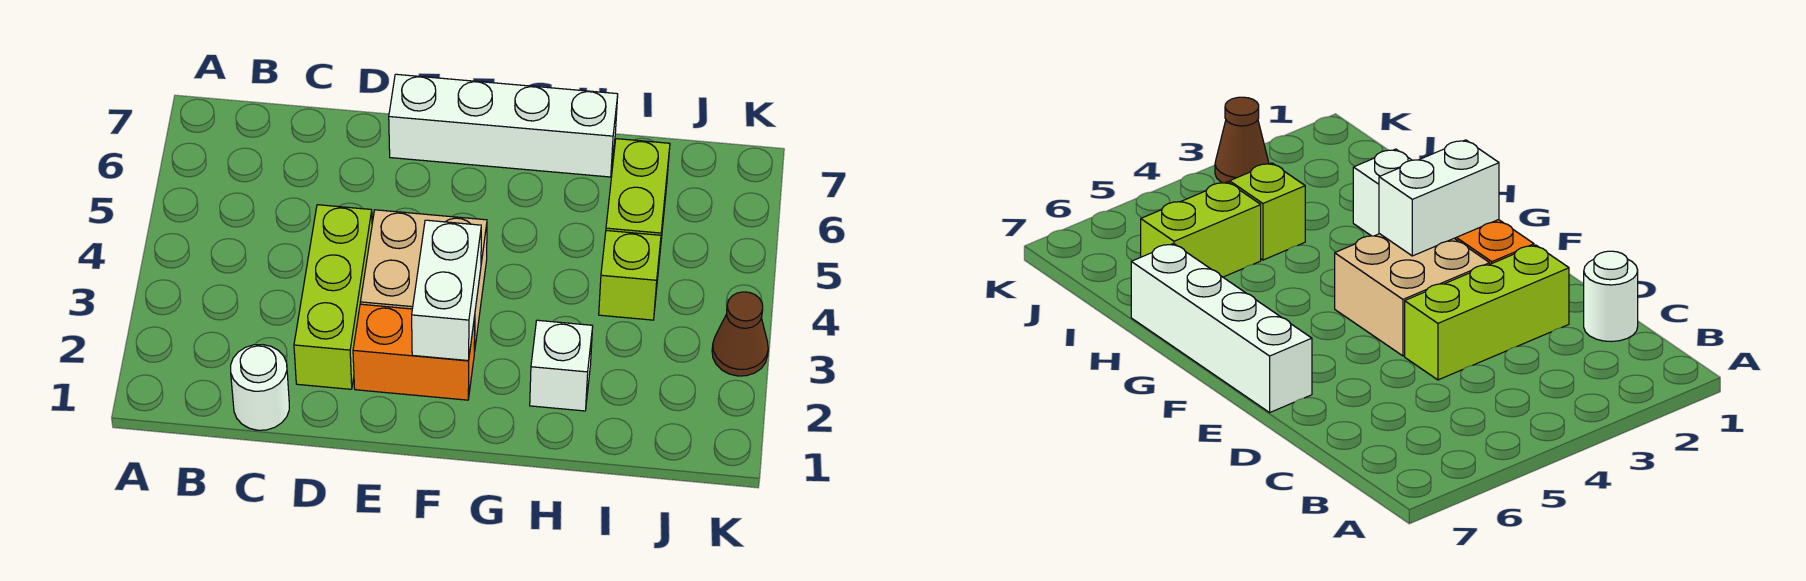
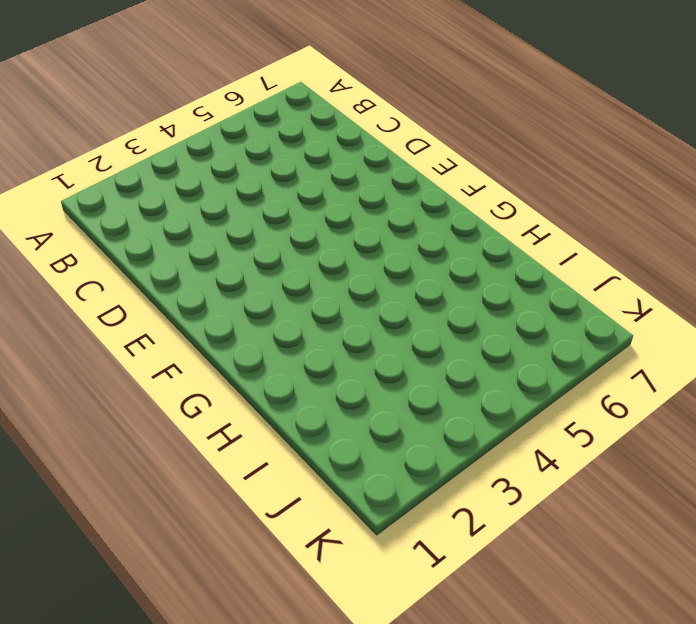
none -> white 1x1 round brick [231,345,289,430]
none -> lime 1x3 brick [294,205,372,389]

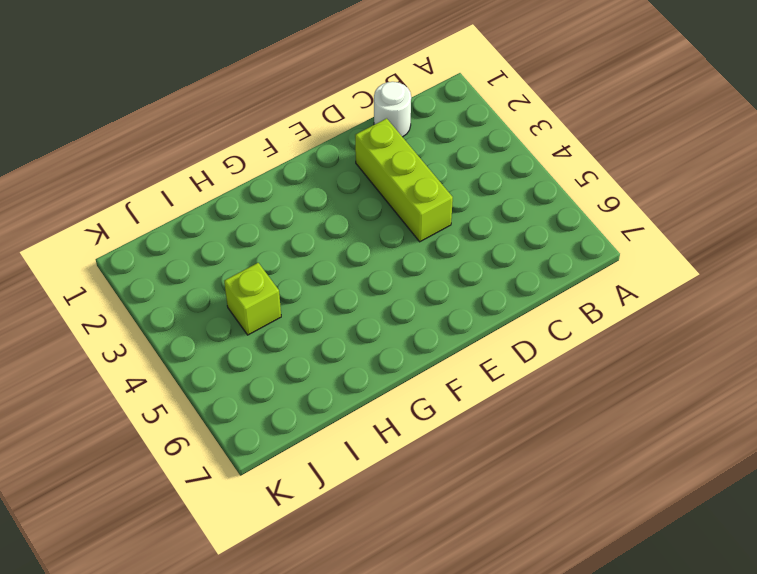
none -> orange 1x2 brick [353,304,475,400]
none -> tan 2x2 brick [360,210,487,352]

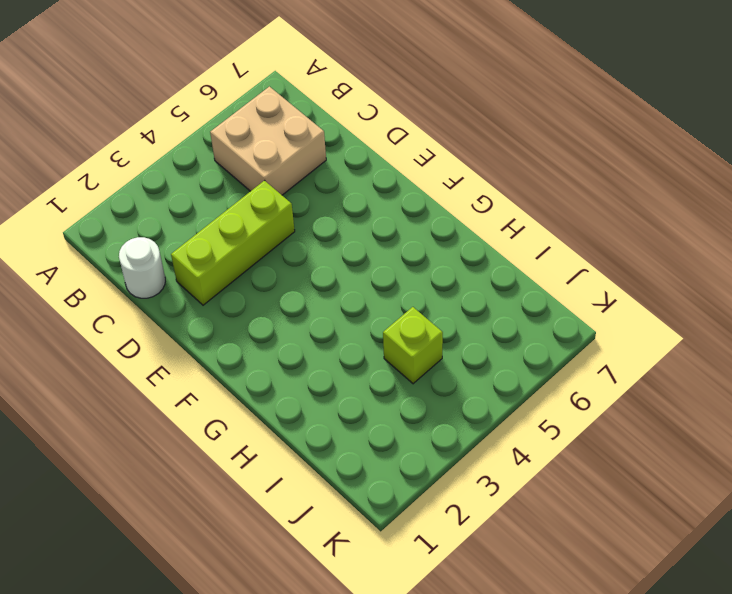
tan 2x2 brick [210,87,326,195] -> tan 2x2 brick moved to [360,210,487,352]
none -> orange 1x2 brick [353,304,475,400]
none -> white 1x4 brick [389,74,618,177]

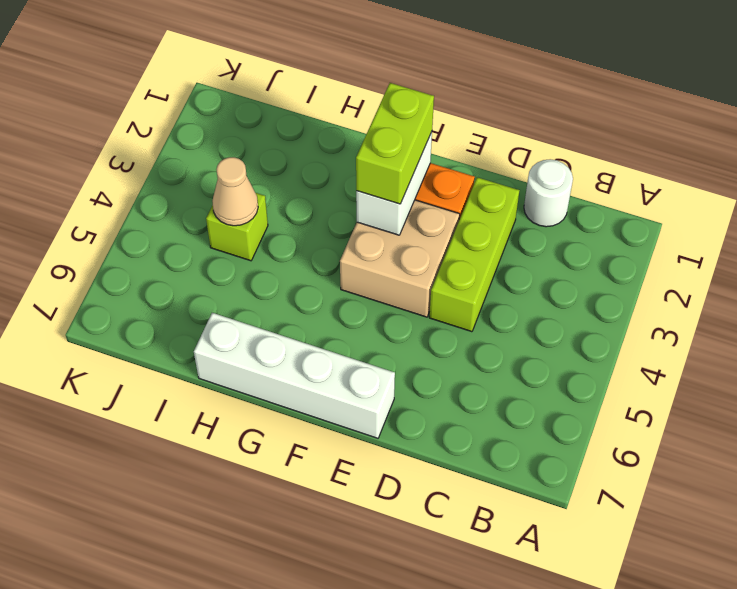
lime 1x2 brick [356,83,434,204] -> lime 1x2 brick moved to [606,139,670,259]
tan 1x1 cone [212,157,258,226] -> none
none -> white 1x1 brick [530,320,593,411]
none -> brown 1x1 cone [712,292,768,376]

